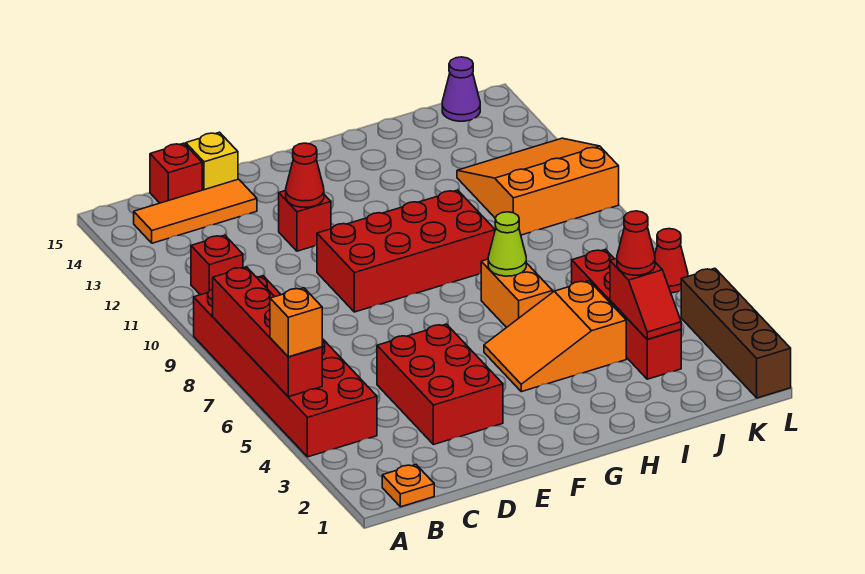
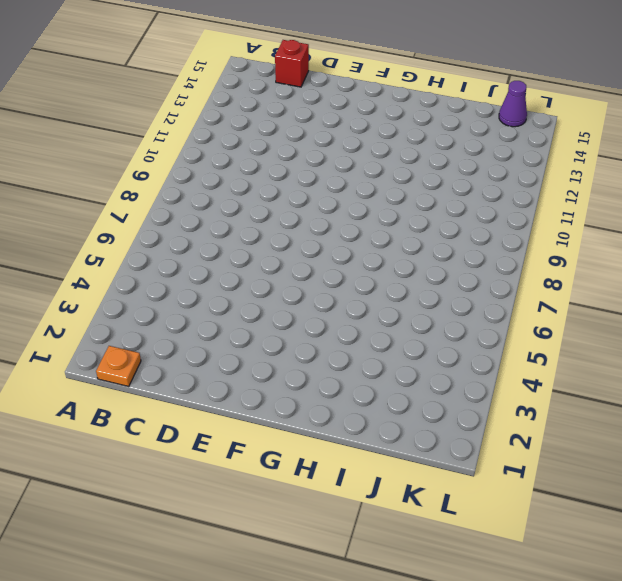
none -> red 2x6 brick [194,276,377,457]
none -> red 1x1 brick [191,235,243,295]
none -> orange 1x3 tile [134,179,257,243]

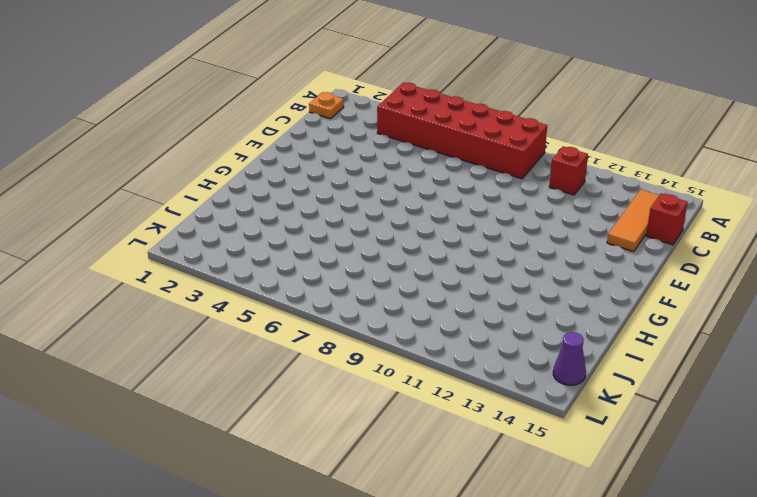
none -> red 2x3 brick [377,324,503,445]
none -> yellow 1x1 brick [186,132,238,190]
none -> red 2x4 brick [317,190,495,312]

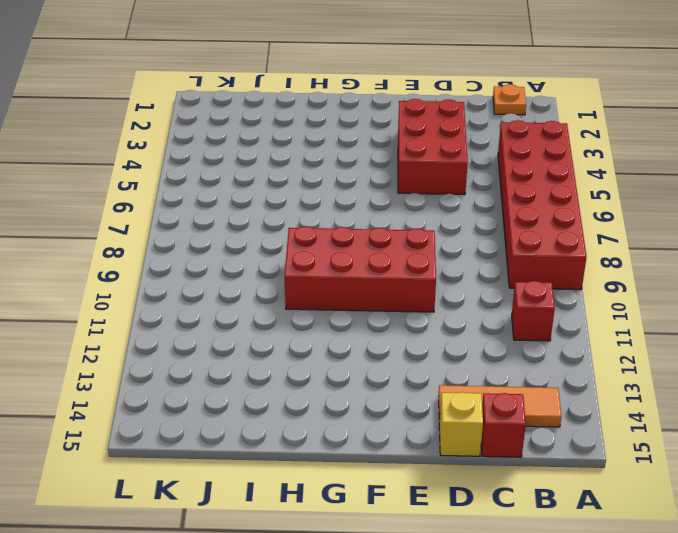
none -> red 1x1 brick [279,191,331,251]
none -> orange 2x3 slope [484,281,626,392]
none -> orange 1x2 brick [481,259,553,328]

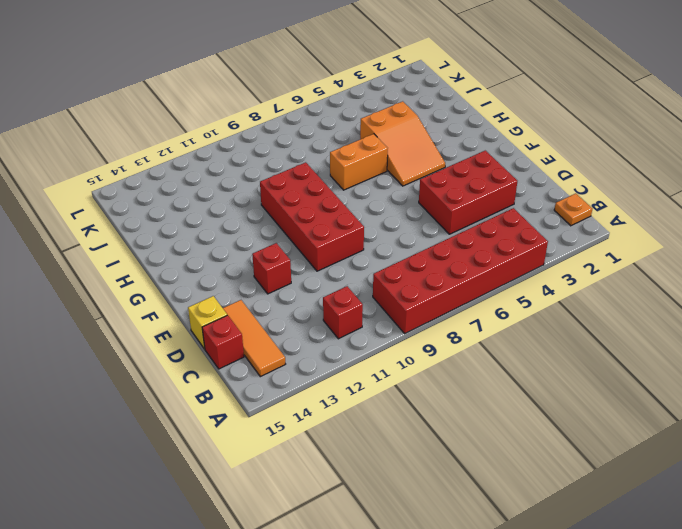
none -> red 1x4 brick [572,249,681,379]
none -> orange 3x3 slope [457,138,619,235]
none -> purple 1x1 cone [442,57,480,121]

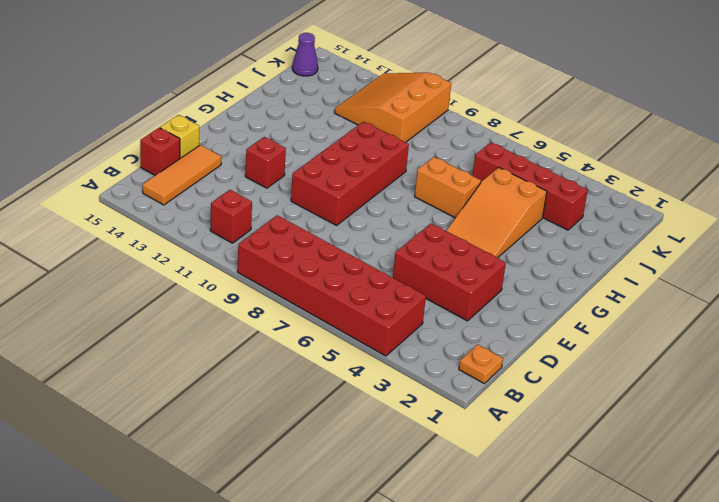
none -> brown 1x4 brick [681,268,791,398]
none -> red 1x1 cone [655,229,688,293]
none -> red 1x4 brick [213,267,322,397]

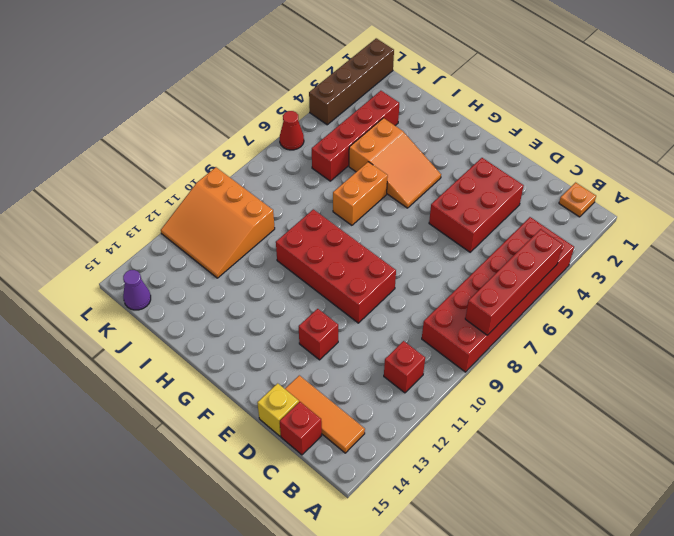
none -> red 1x1 cone [286,143,324,207]
none -> lime 1x1 cone [488,212,526,276]
none -> red 1x2 slope [610,258,681,339]

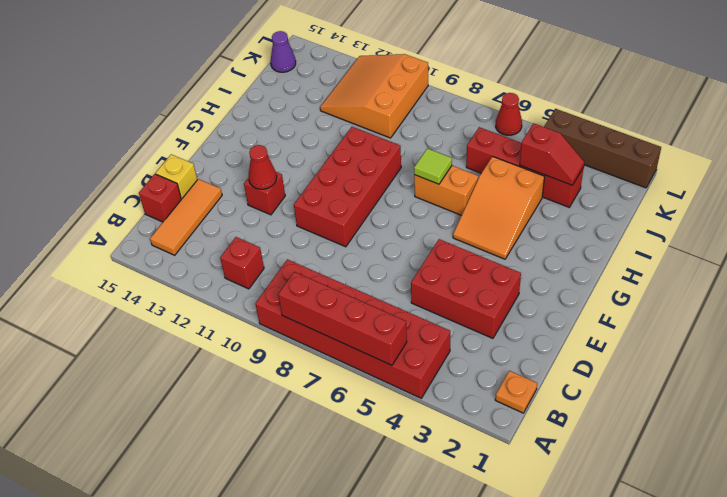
lime 1x1 tile [414,148,452,184] -> lime 1x1 cone [488,212,526,276]
none -> orange 1x1 brick [270,288,322,357]
none -> red 1x1 cone [617,211,655,275]

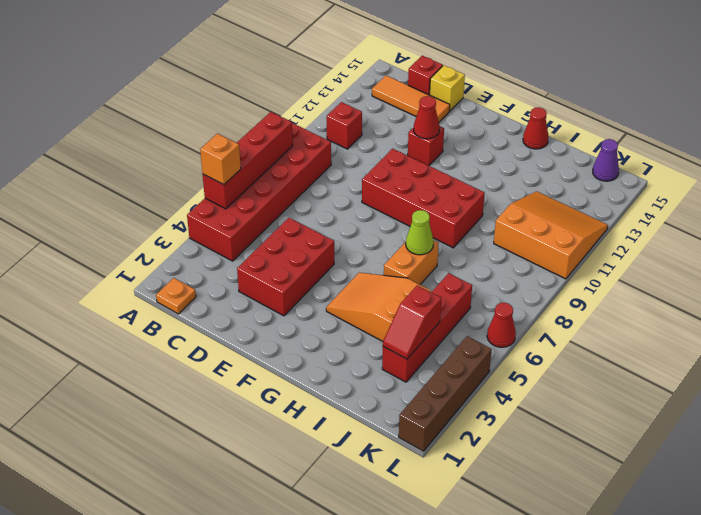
red 1x1 cone [523,107,548,149] -> red 1x1 cone moved to [617,211,655,275]

